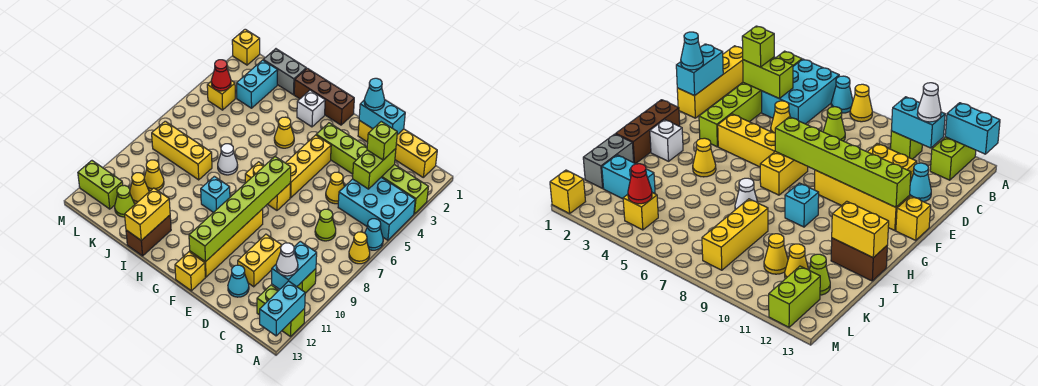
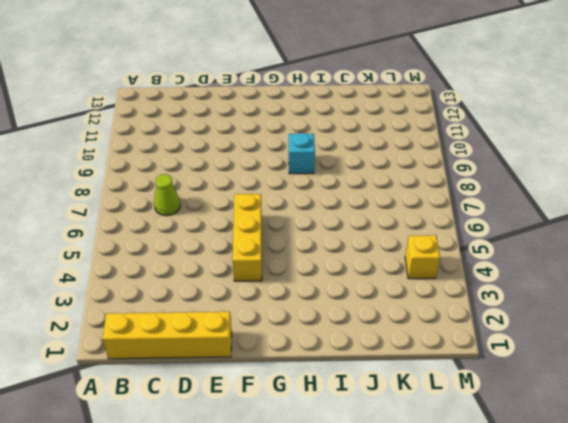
none -> lime 1x6 brick [316,123,428,214]
none -> cyan 2x3 brick [338,177,415,240]
none -> cyan 1x1 cone [365,219,383,250]
none -> yellow 1x1 cone [349,232,370,264]

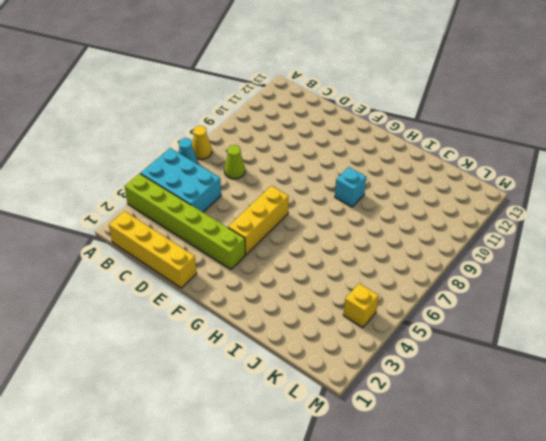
none -> lime 1x2 brick [257,285,305,337]
none -> lime 1x1 brick [297,269,316,293]
none -> yellow 1x1 cone [326,172,344,204]
none -> yellow 1x2 brick [238,234,282,287]

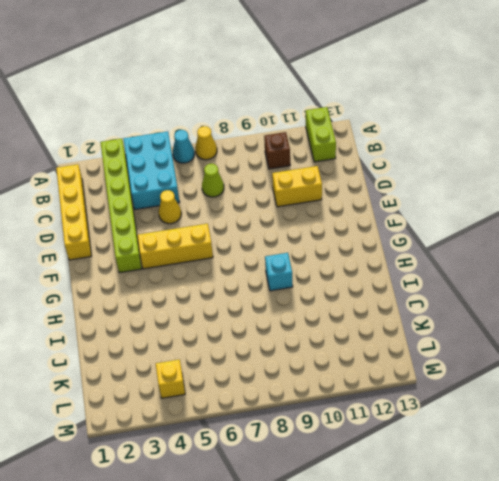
brown 1x1 brick [264,132,290,169] -> lime 1x1 brick [297,269,316,293]
none -> cyan 1x1 cone [228,265,249,297]
none -> yellow 1x2 brick [245,162,290,210]
none -> yellow 1x4 brick [190,209,263,277]
none -> yellow 1x1 brick [175,252,205,291]

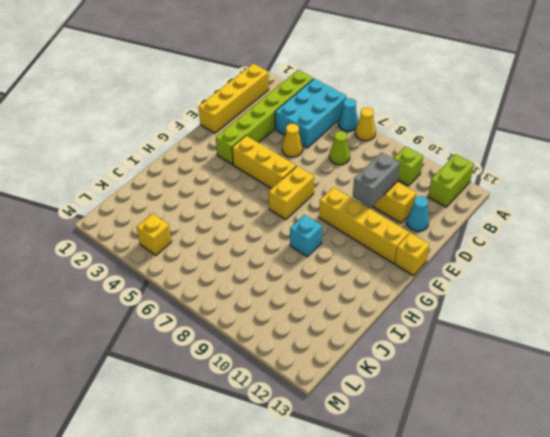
grey 1x2 brick [353,152,400,208] -> grey 1x2 brick moved to [263,49,306,95]
none -> brown 1x3 brick [294,68,354,125]
none -> white 1x1 brick [297,90,325,127]
none -> yellow 1x1 cone [274,117,294,148]
none -> white 1x1 cone [218,144,238,175]

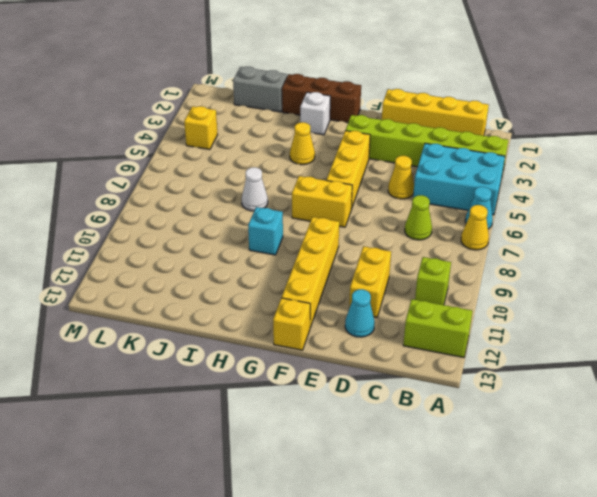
none -> brown 1x2 brick [126,215,171,256]
none -> yellow 1x3 brick [152,121,212,180]
none -> cyan 1x2 brick [237,60,278,108]
none -> yellow 1x1 cone [144,160,164,191]

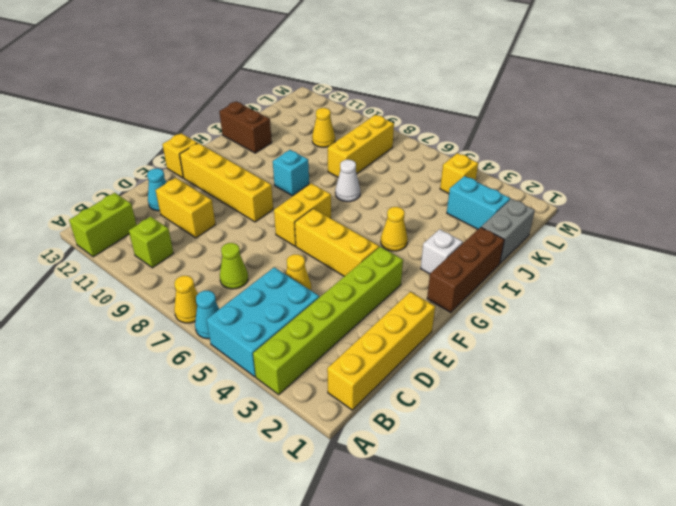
none -> yellow 1x1 cone [130,173,149,204]
none -> lime 1x1 cone [115,185,135,217]
none -> lime 1x2 brick [78,161,123,209]
none -> yellow 1x1 brick [232,29,260,65]

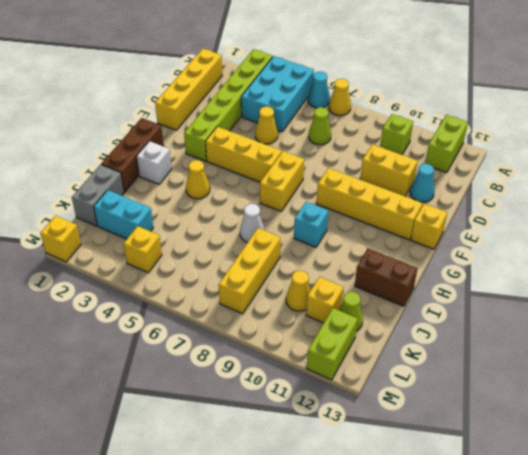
yellow 1x1 brick [306,277,343,323] -> yellow 1x1 cone [130,173,149,204]
none -> cyan 1x2 brick [260,281,305,336]
none -> cyan 1x2 brick [272,241,317,289]
none -> lime 1x2 brick [353,149,396,189]
none -> cyan 1x2 brick [359,100,405,135]

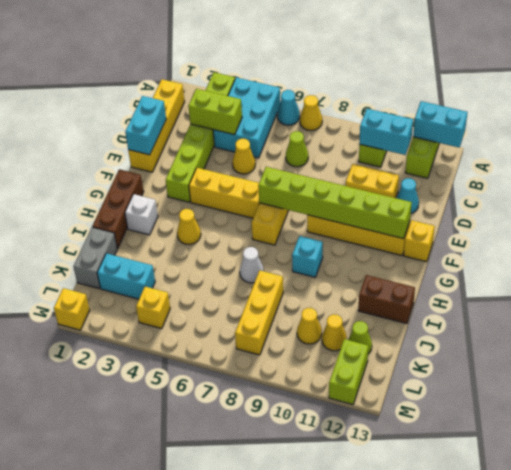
none -> yellow 1x2 brick [125,188,170,240]
none -> red 1x1 cone [211,60,231,91]
none -> white 1x1 cone [276,243,298,276]
none -> lime 1x1 brick [367,122,397,160]

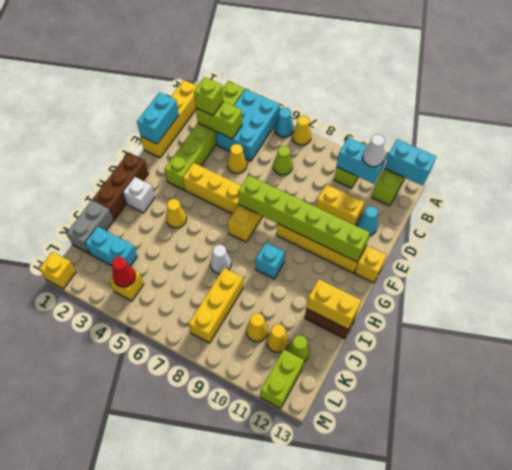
none -> cyan 1x1 cone [364,78,385,110]

